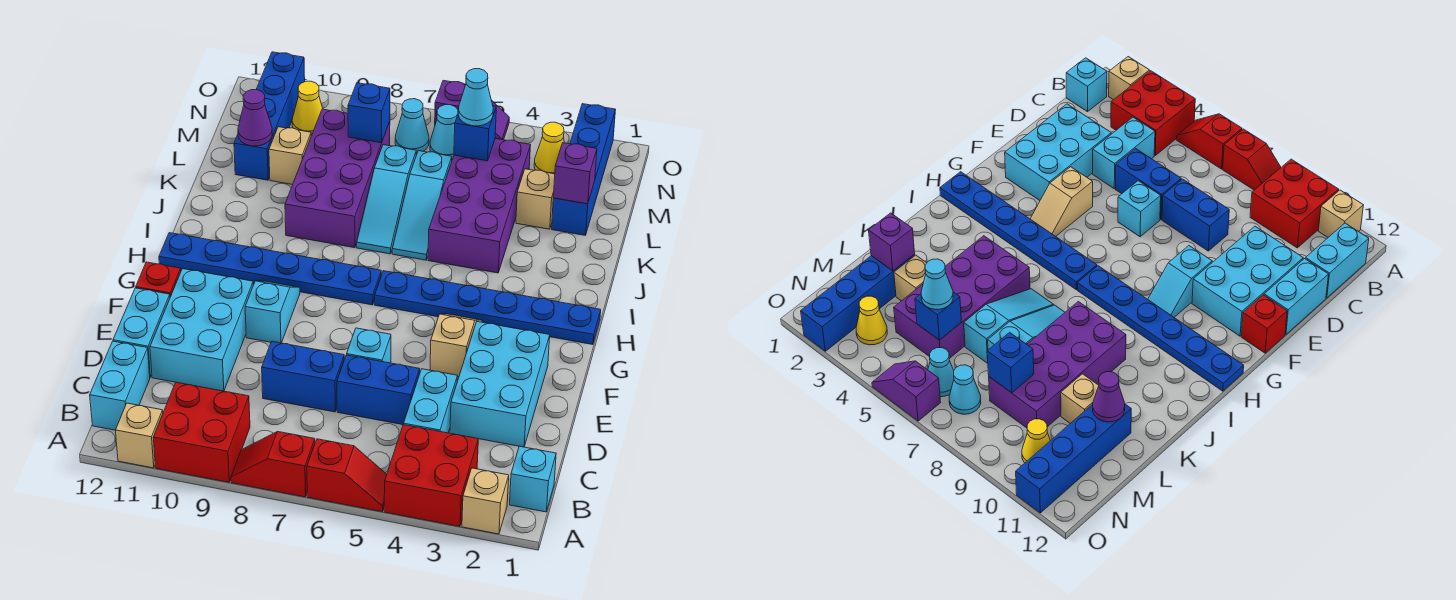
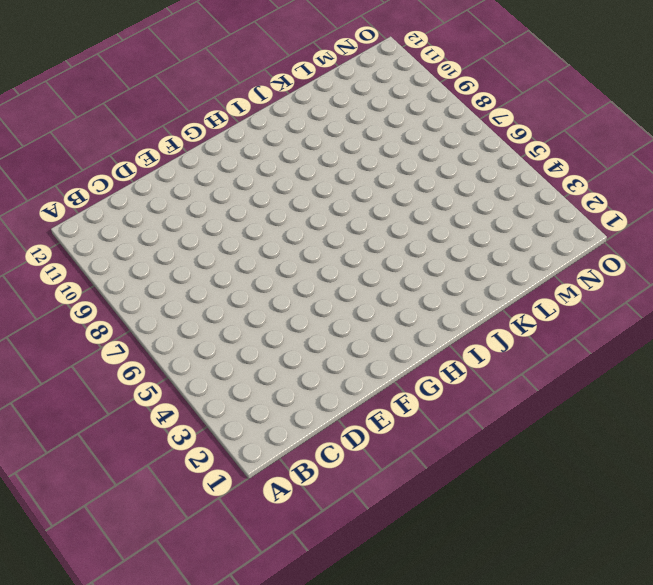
none -> tan 1x1 brick [462,468,509,534]
none -> red 2x2 brick [384,425,478,527]
none -> red 1x2 slope [307,439,387,512]
none -> red 1x2 slope [231,432,315,497]

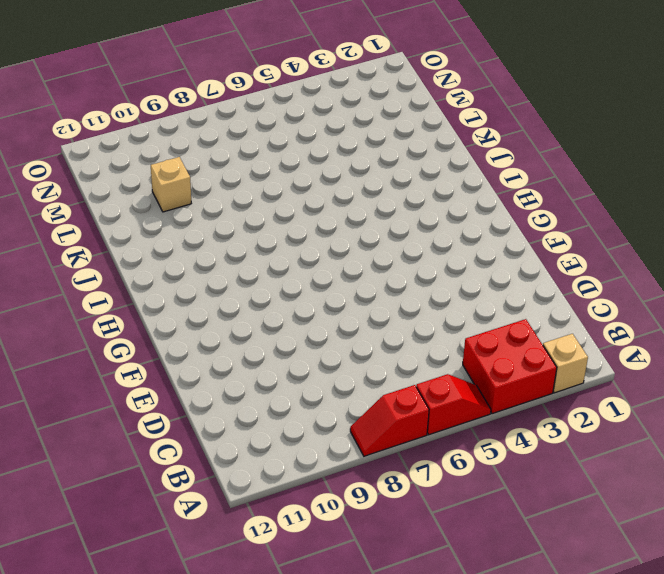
none -> red 2x2 brick [153,382,250,482]
none -> tan 1x1 brick [116,403,163,468]
none -> cyan 1x1 brick [510,446,556,512]
none -> cyan 1x2 brick [90,341,150,430]

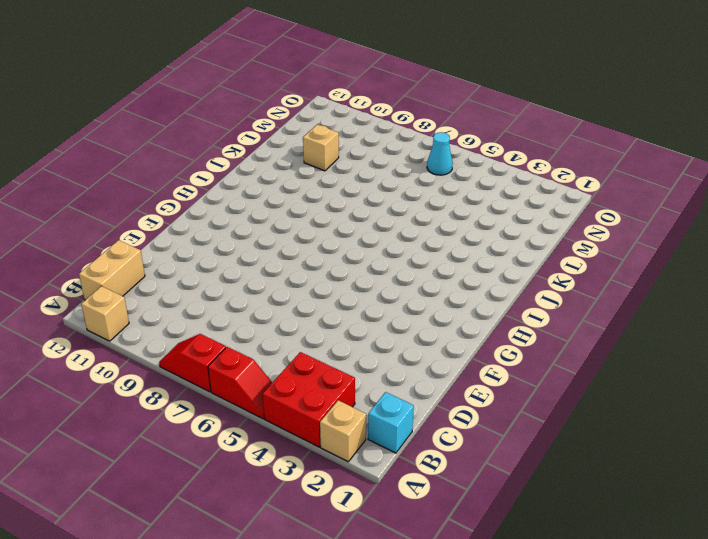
tan 1x2 brick [79,240,145,300] -> cyan 1x2 brick [90,341,150,430]
none -> red 2x2 brick [153,382,250,482]
none -> cyan 1x2 brick [404,369,457,433]
none -> cyan 2x3 brick [450,322,550,447]
none -> blue 1x2 brick [337,355,420,425]

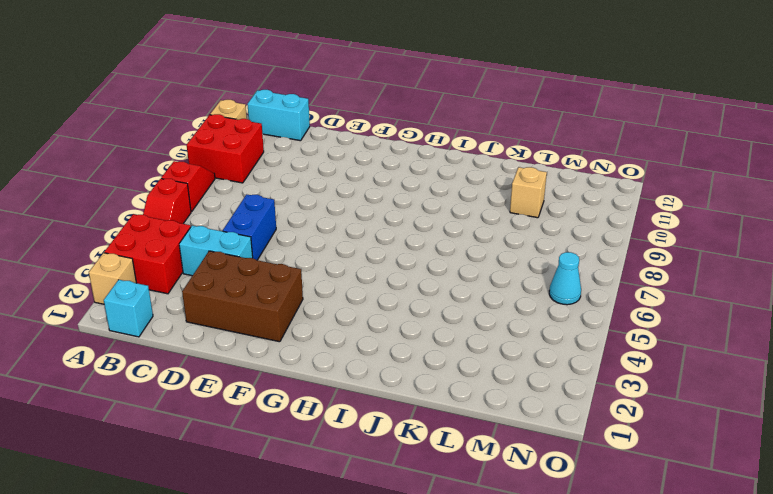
brown 2x3 brick [182,251,303,342] -> cyan 2x3 brick [450,322,550,447]
none -> blue 1x2 brick [262,341,344,412]
none -> cyan 2x3 brick [150,269,253,391]
none -> cyan 1x2 brick [113,288,170,377]
none -> cyan 1x1 brick [347,328,391,363]

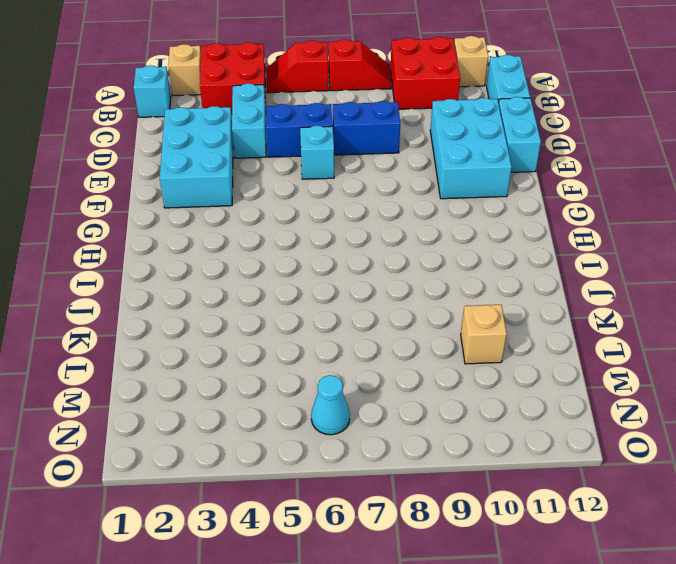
none -> tan 1x2 slope [430,314,482,377]
none -> cyan 1x2 slope [245,281,300,343]
none -> red 1x1 brick [136,262,181,297]
none -> blue 1x6 plate [375,271,601,345]

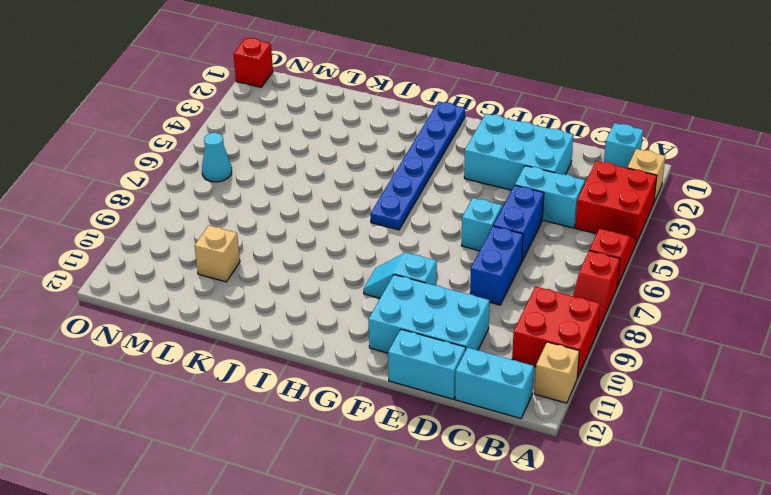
red 1x1 brick [234,38,273,87] -> red 1x1 brick moved to [136,262,181,297]
none -> tan 1x2 slope [430,314,482,377]
none -> blue 1x6 plate [159,233,381,305]
none -> purple 2x4 brick [428,139,531,273]
none -> cyan 1x3 slope [392,151,452,260]

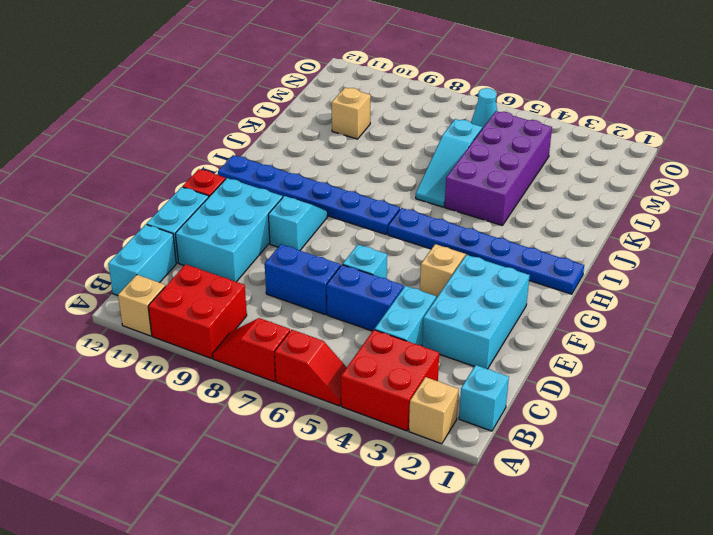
none -> cyan 1x3 slope [357,145,416,254]
none -> purple 2x4 brick [285,109,390,248]
none -> blue 1x4 brick [552,104,615,235]
none -> tan 1x1 brick [516,169,555,229]

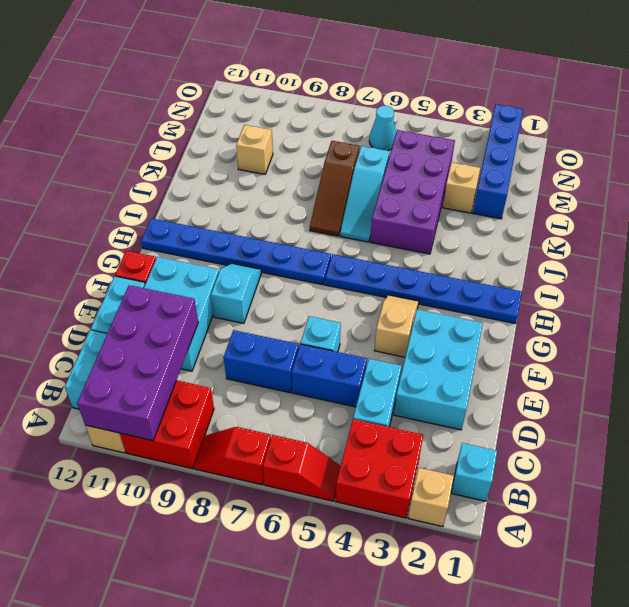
purple 2x4 brick [77,285,198,441] -> purple 2x4 brick moved to [285,109,390,248]
brown 1x3 slope [310,141,360,236] -> cyan 1x3 slope [357,145,416,254]
none -> blue 1x4 brick [234,52,305,180]
none -> yellow 1x1 cone [534,122,564,174]
none -> cyan 1x1 cone [395,99,429,154]
none -> yellow 1x1 cone [292,81,323,136]

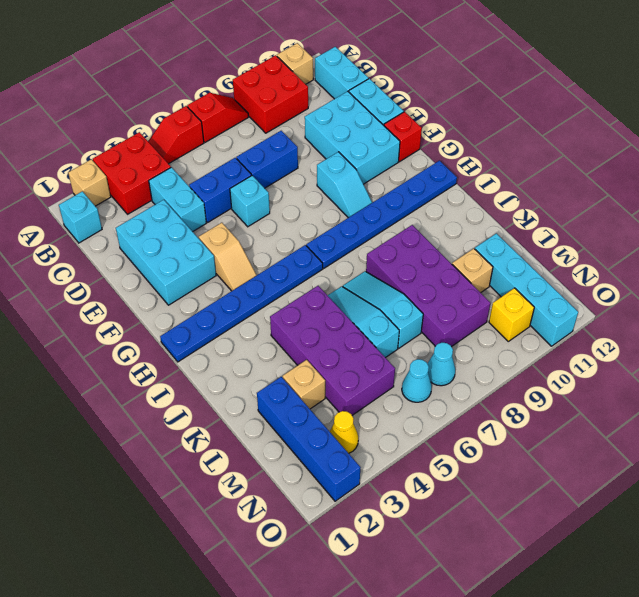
cyan 1x4 brick [475,233,578,346] -> blue 1x4 brick [234,52,305,180]
yellow 1x1 brick [489,288,534,341] -> yellow 1x1 cone [292,81,323,136]
none -> purple 1x2 slope [435,80,509,140]
none -> purple 1x1 brick [553,143,597,204]
none -> purple 1x1 cone [238,90,272,146]
none -> blue 1x1 brick [454,106,496,161]

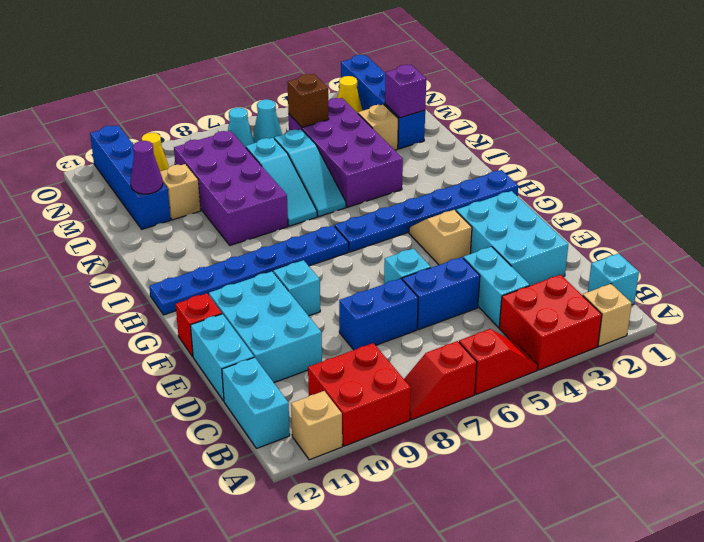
brown 1x1 brick [287,74,329,127] -> blue 1x1 brick [454,106,496,161]
none -> purple 1x2 slope [435,80,509,140]
none -> blue 1x1 brick [348,83,390,143]
none -> cyan 1x1 cone [458,69,493,126]

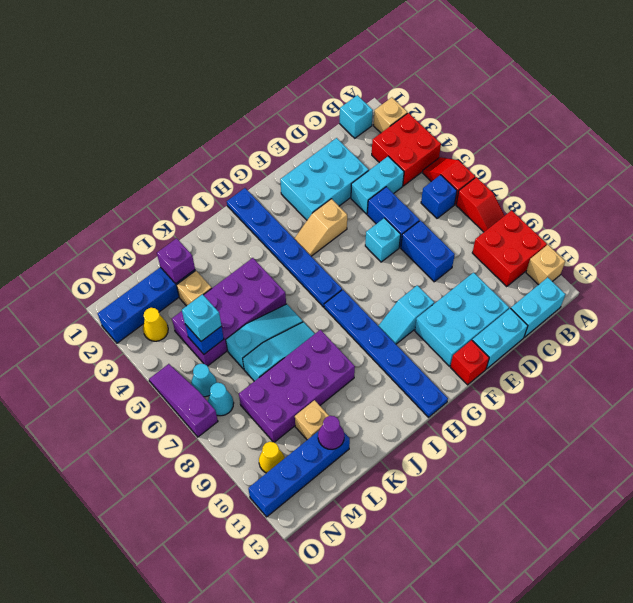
blue 1x1 brick [421,175,457,218] -> blue 1x1 brick moved to [348,83,390,143]
cyan 1x1 brick [182,294,221,341] -> cyan 1x1 cone [458,69,493,126]
purple 1x3 slope [149,364,218,437] -> purple 1x2 slope [435,80,509,140]

